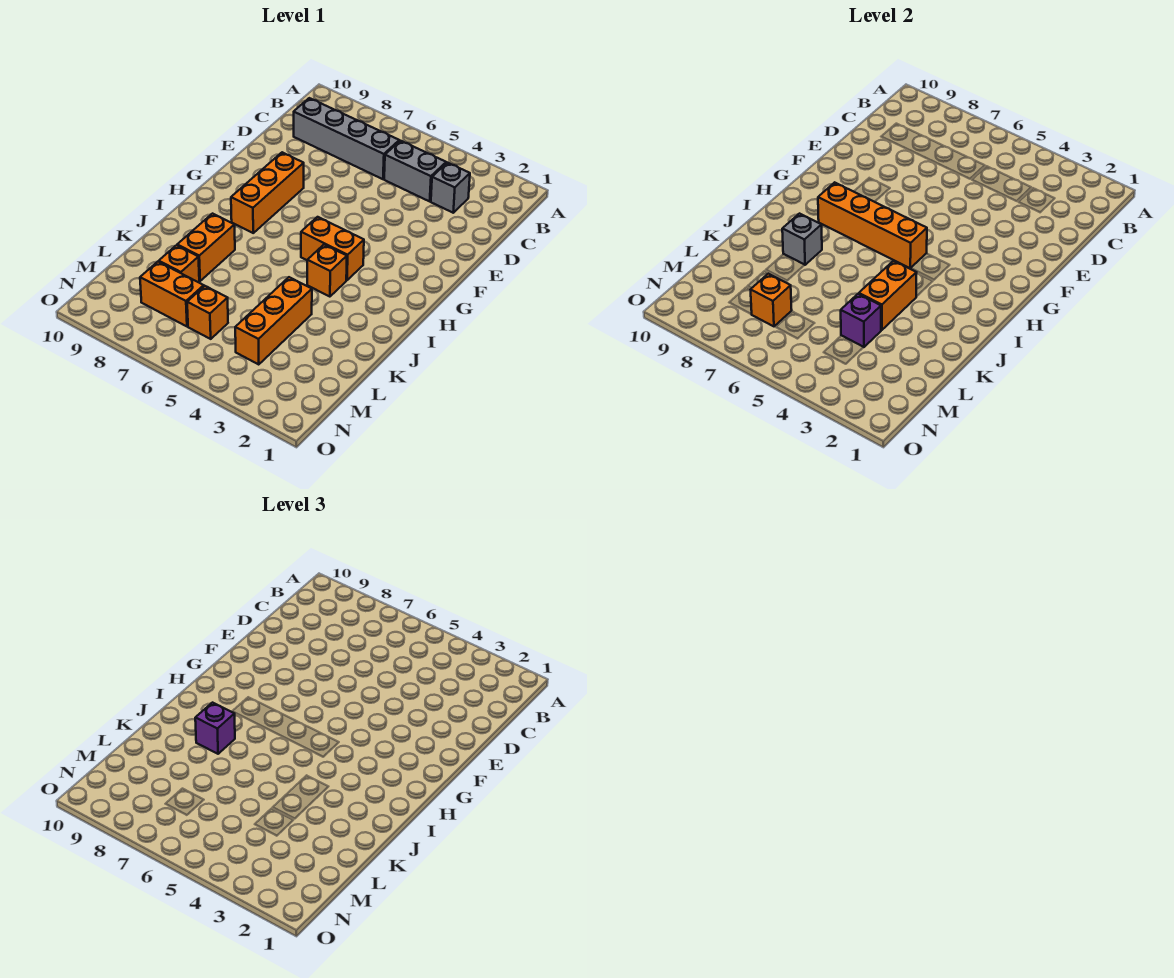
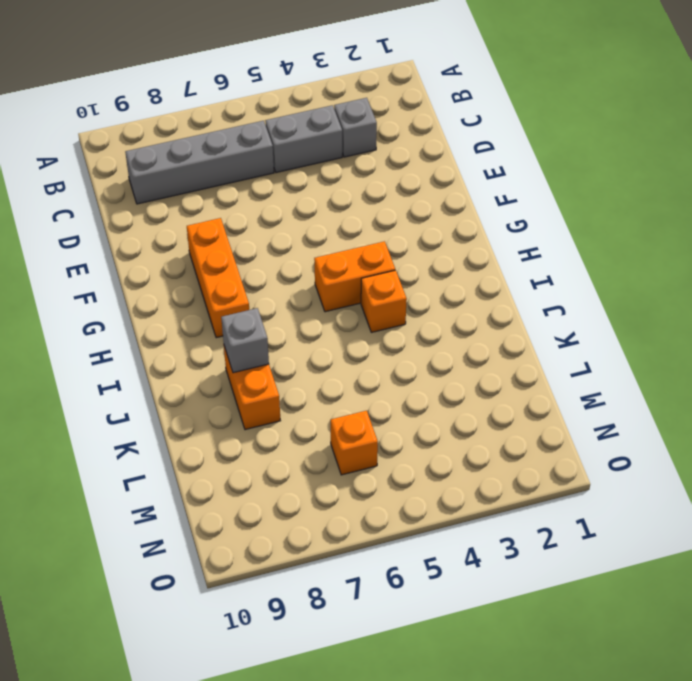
none -> orange 1x3 brick [235,277,312,365]
none -> orange 1x1 brick [159,245,199,282]
none -> orange 1x2 brick [140,262,204,326]

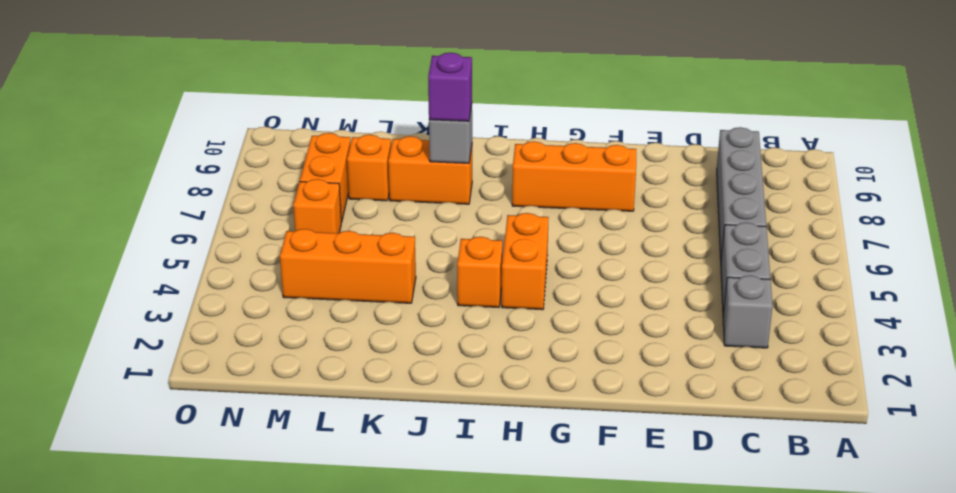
none -> orange 1x4 brick [818,182,927,268]
none -> orange 1x2 brick [859,261,917,330]
none -> purple 1x1 brick [841,294,881,347]

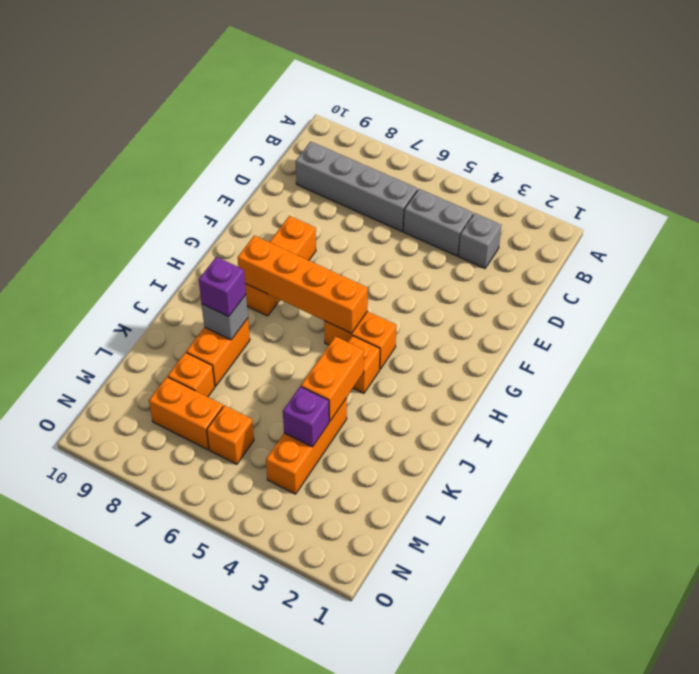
none -> orange 1x1 brick [751,274,792,326]

